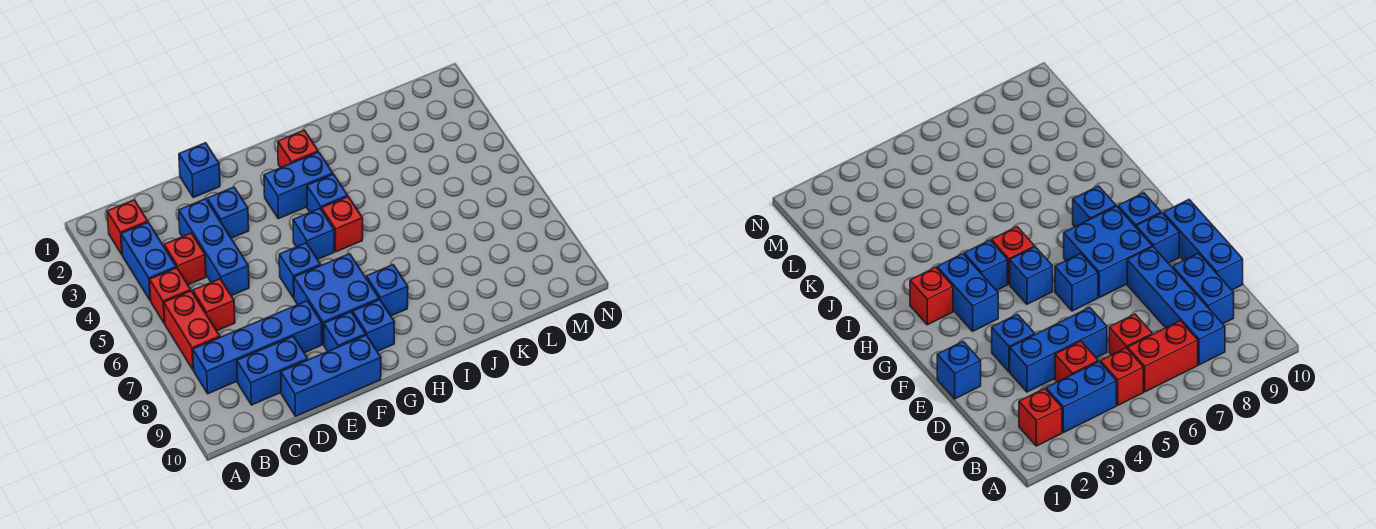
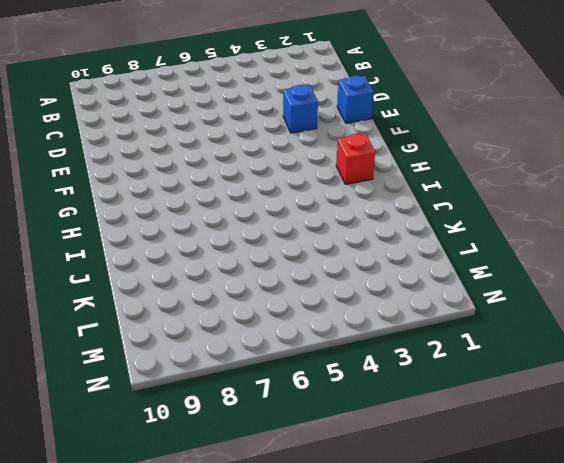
none -> red 1x1 brick [107,200,148,255]
none -> blue 1x2 brick [121,222,176,301]
none -> red 1x1 brick [149,268,191,324]

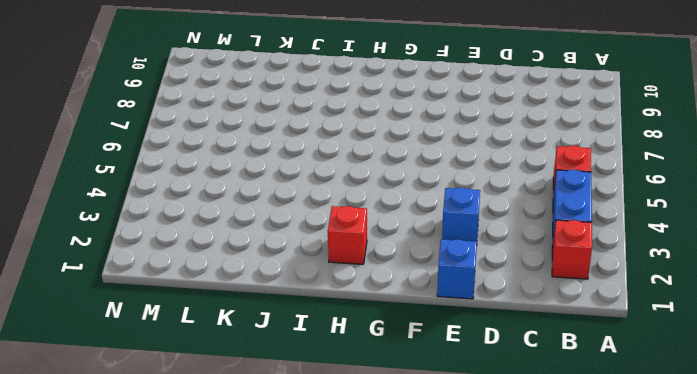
none -> red 1x2 brick [164,291,220,370]
none -> blue 1x4 brick [193,301,322,394]
none -> red 1x1 brick [164,233,206,285]

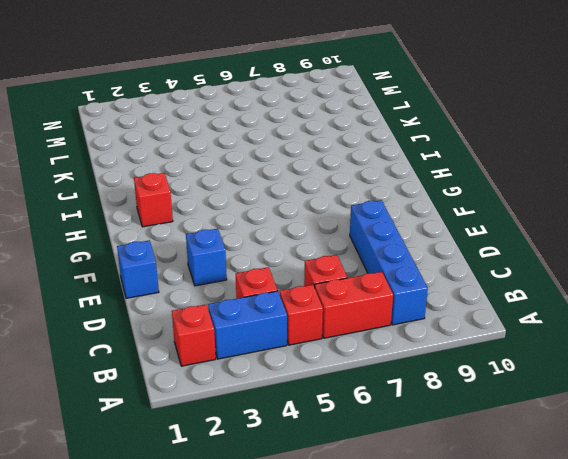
none -> blue 1x2 brick [237,336,308,405]
none -> blue 1x3 brick [179,199,249,296]
none -> blue 1x3 brick [281,335,381,416]

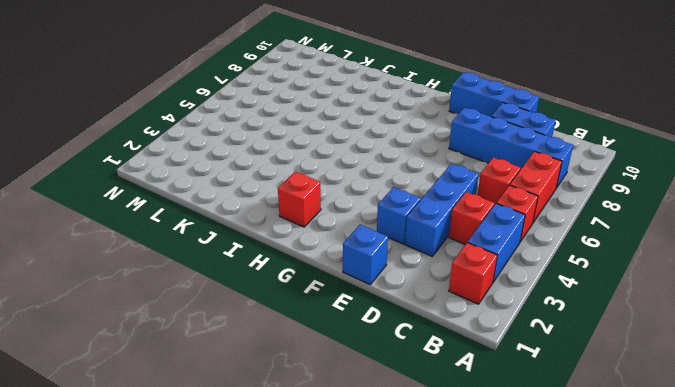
none -> blue 1x1 brick [279,243,321,298]
none -> blue 2x2 brick [294,254,379,345]
none -> blue 1x1 brick [324,312,366,351]

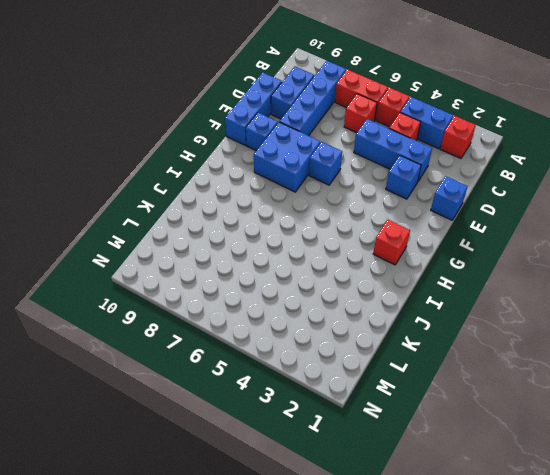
none -> blue 1x2 brick [264,152,333,219]
none -> blue 1x1 brick [293,209,334,259]
none -> blue 1x1 brick [353,300,395,351]

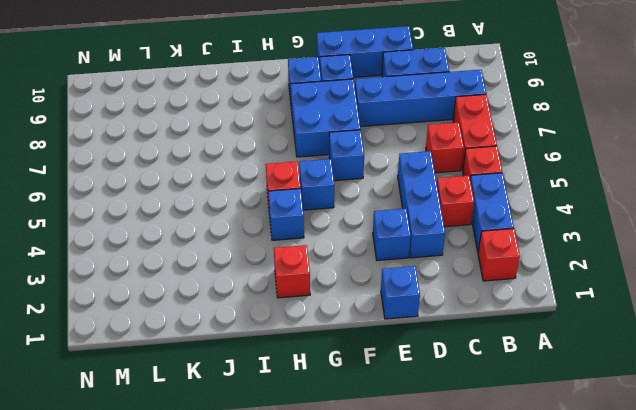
none -> blue 1x2 brick [264,152,333,219]
none -> blue 1x1 brick [366,265,408,316]

